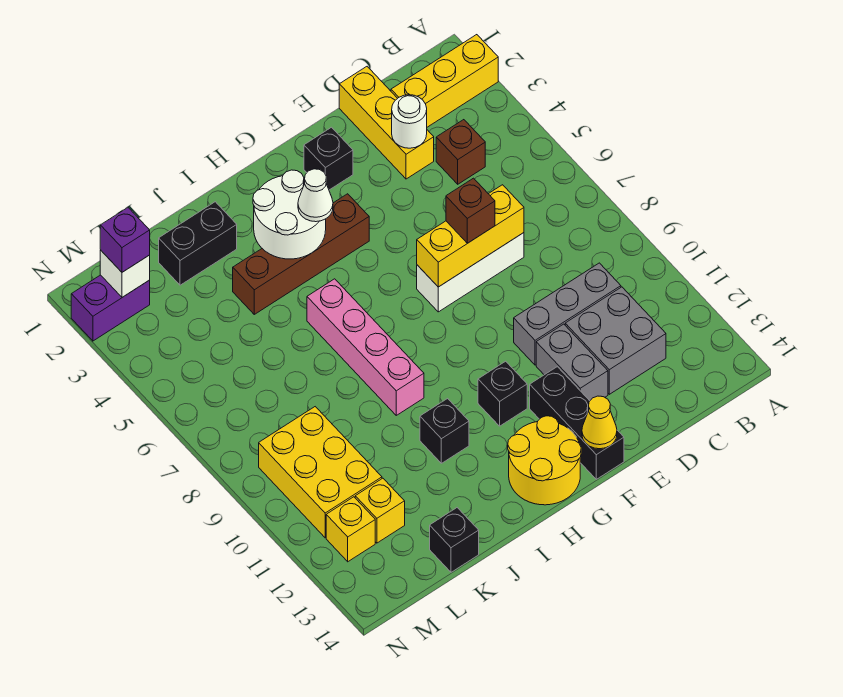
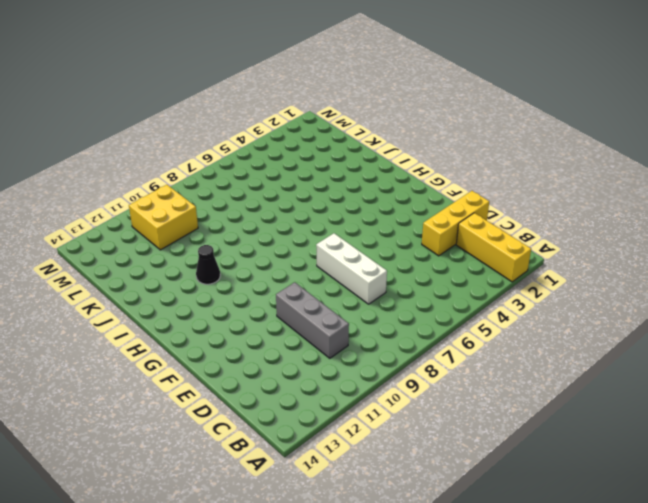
black 1x1 cone [196,245,220,284] -> black 1x1 brick [420,399,469,463]
yellow 2x2 brick [129,185,198,250] -> yellow 2x3 brick [259,407,382,538]
none -> brown 1x1 brick [436,120,485,184]
none -> grey 2x2 brick [565,287,666,394]
none -> grey 1x2 brick [536,324,608,401]

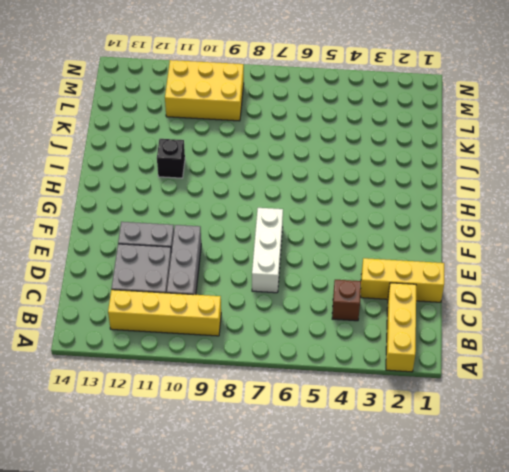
yellow 1x4 brick [108,290,221,336] -> none
none -> black 1x1 brick [304,127,353,190]
none -> black 1x3 brick [530,367,624,479]
none -> brown 1x4 brick [233,194,369,314]

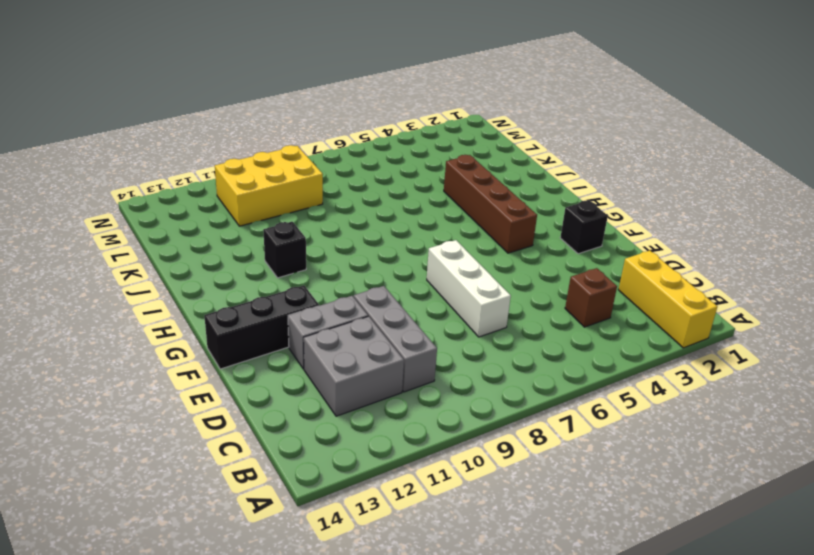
none -> yellow 1x3 brick [339,67,434,179]
none -> black 1x1 brick [478,361,527,426]
none -> yellow 2x2 round brick [508,416,581,505]

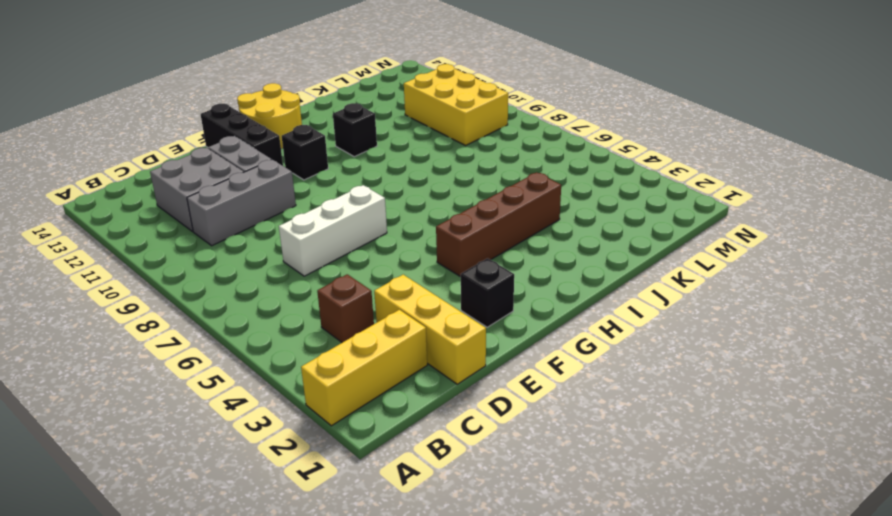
none -> pink 1x4 brick [307,279,424,415]
none -> black 1x2 brick [159,202,237,285]
none -> black 1x1 brick [430,508,479,572]

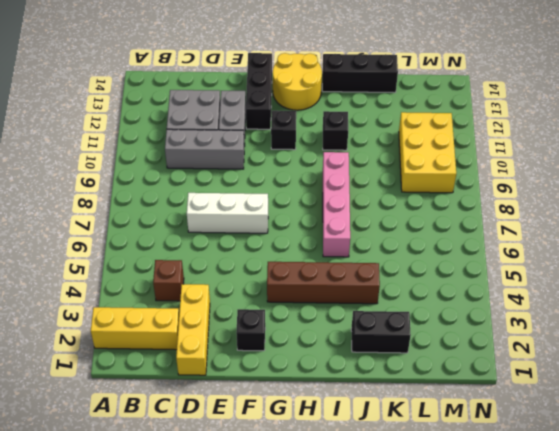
black 1x3 brick [322,54,398,93] -> black 1x1 brick [430,508,479,572]
none -> yellow 1x1 brick [355,478,405,543]
none -> purple 1x2 brick [71,275,150,341]
none -> yellow 1x1 brick [326,497,375,562]

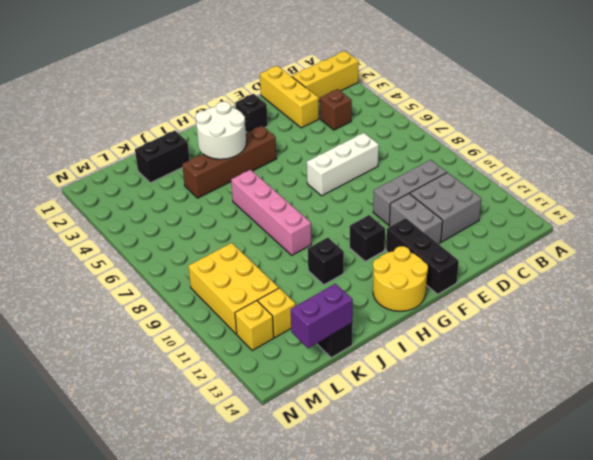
purple 1x2 brick [291,284,353,348] -> purple 1x2 brick moved to [71,275,150,341]
none -> white 1x1 round brick [392,95,427,148]
none -> yellow 1x3 brick [417,185,524,287]
none -> yellow 1x1 cone [582,396,617,449]

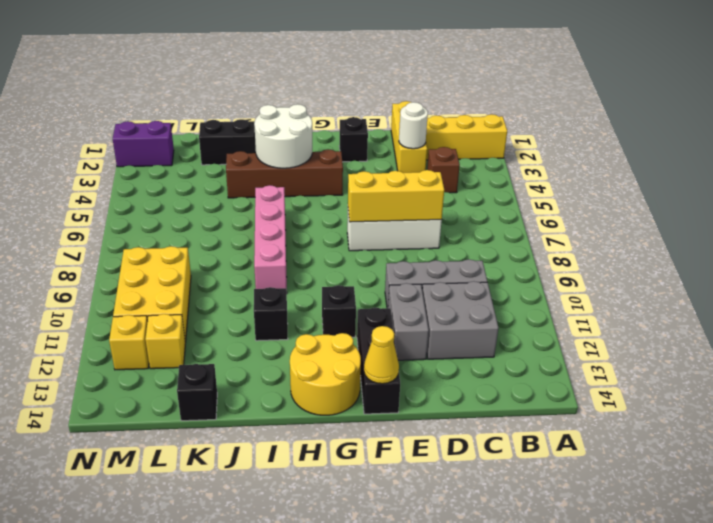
none -> white 1x1 brick [100,250,150,297]
none -> brown 1x1 brick [446,178,495,243]
none -> white 1x1 cone [298,169,333,222]

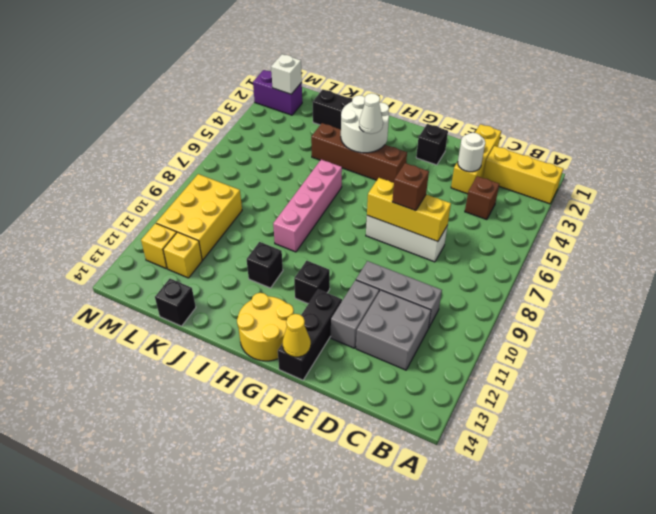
none -> purple 1x1 brick [100,208,150,272]

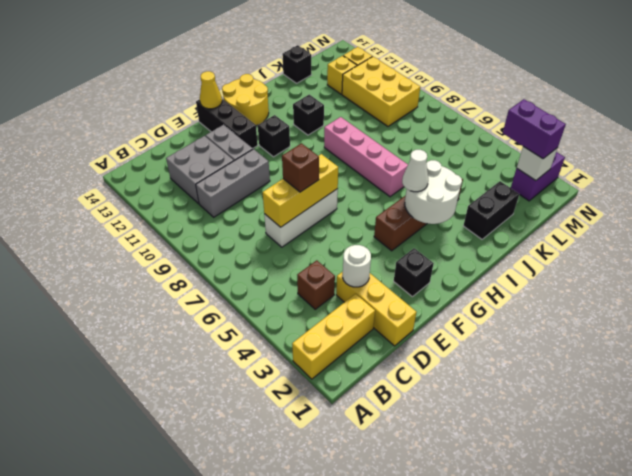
purple 1x2 brick [503,99,566,159] -> purple 1x1 brick [100,208,150,272]

